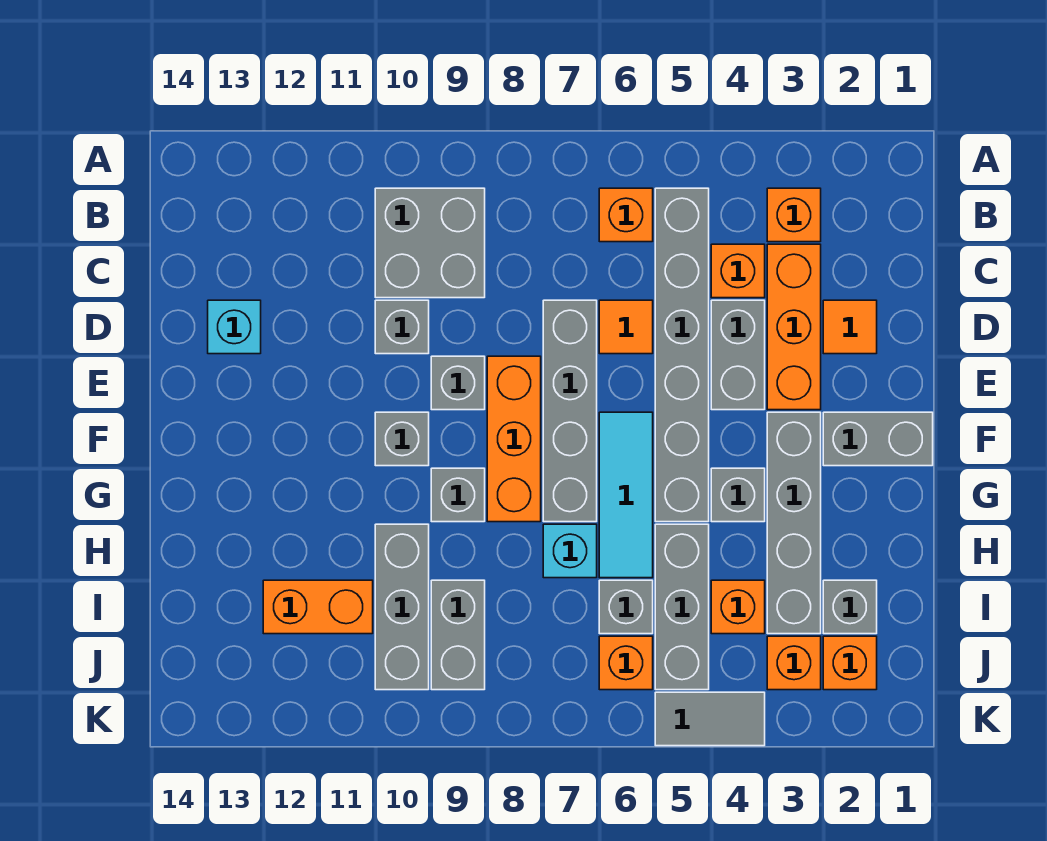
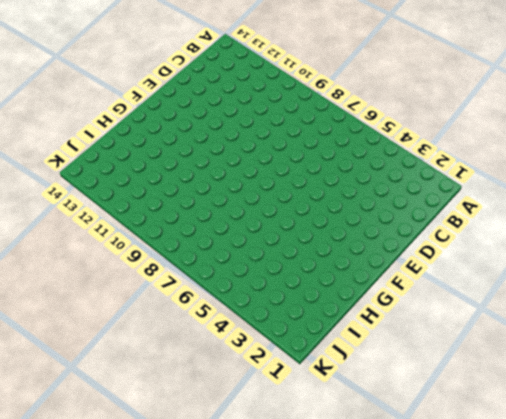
none -> orange 1x1 brick [767,188,821,242]
none -> grey 1x6 brick [655,188,709,522]
none -> orange 1x1 brick [599,188,653,242]
none -> grey 2x2 brick [375,188,485,298]

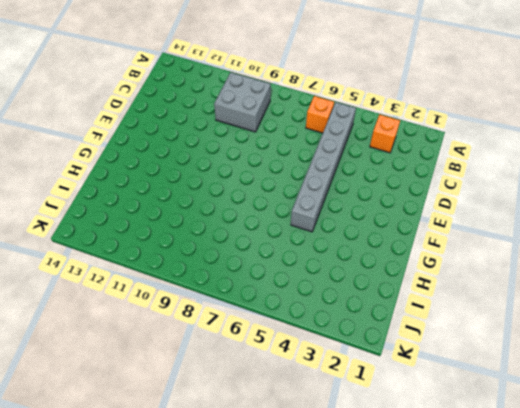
none -> orange 1x3 brick [767,244,821,410]
none -> orange 1x1 brick [711,244,765,298]
none -> orange 1x1 tile [823,300,877,354]
none -> grey 1x2 brick [711,300,765,410]

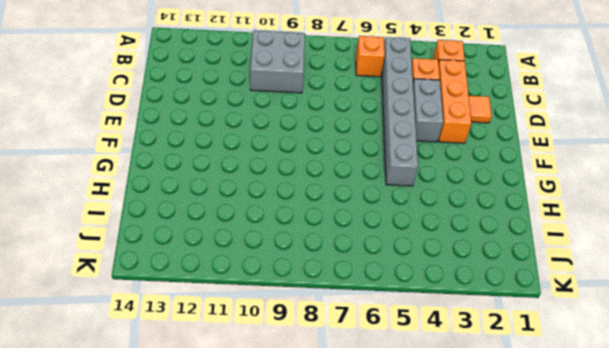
none -> orange 1x1 tile [599,300,653,354]
none -> grey 1x4 brick [543,300,597,522]
none -> grey 1x1 brick [375,300,429,354]
none -> cyan 1x1 brick [208,300,261,354]

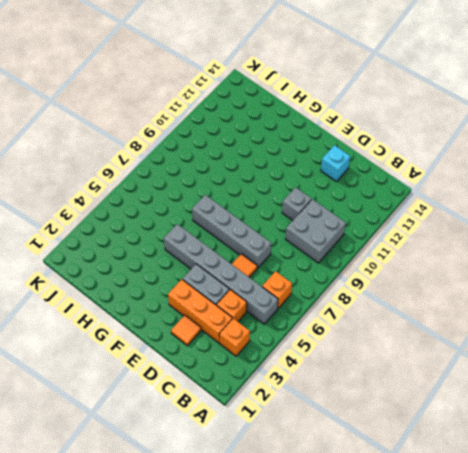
none -> orange 1x3 brick [487,356,541,522]
none -> grey 1x1 brick [431,356,485,410]
none -> grey 1x2 brick [823,412,933,466]
none -> grey 1x4 brick [767,412,821,634]

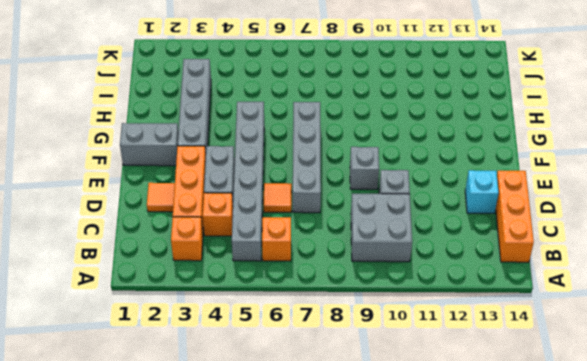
orange 1x3 brick [496,171,534,262] -> orange 1x3 brick moved to [487,356,541,522]
none -> cyan 1x3 tile [599,412,653,578]
none -> grey 1x1 brick [375,412,429,466]
none -> grey 1x1 brick [711,468,765,522]
none -> grey 1x1 brick [431,468,485,522]

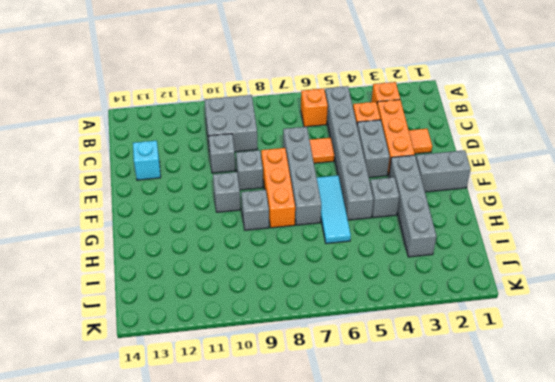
none -> grey 1x3 brick [655,524,709,690]
none -> cyan 1x1 brick [543,524,597,578]
none -> grey 1x3 brick [375,524,429,690]
none -> grey 1x1 brick [823,580,877,634]

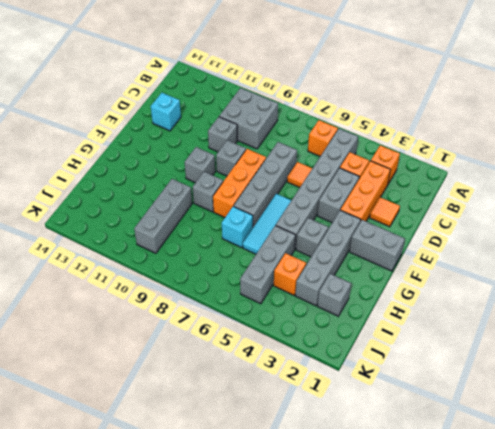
none -> grey 1x1 brick [599,580,653,634]
none -> grey 1x2 brick [431,580,485,690]
none -> orange 1x2 brick [263,580,373,634]
none -> orange 1x1 brick [823,636,877,690]

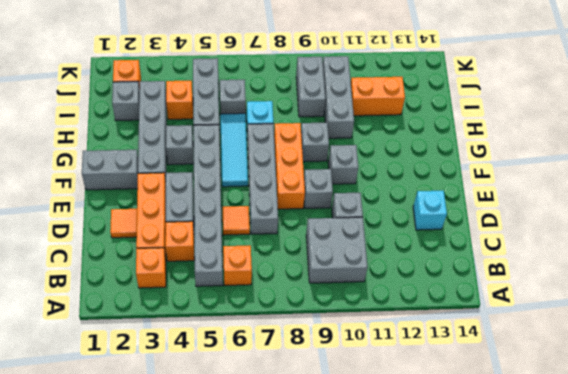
none -> orange 1x1 brick [767,636,821,690]
none -> orange 1x1 brick [599,636,653,690]
none -> grey 1x2 tile [655,692,765,746]

